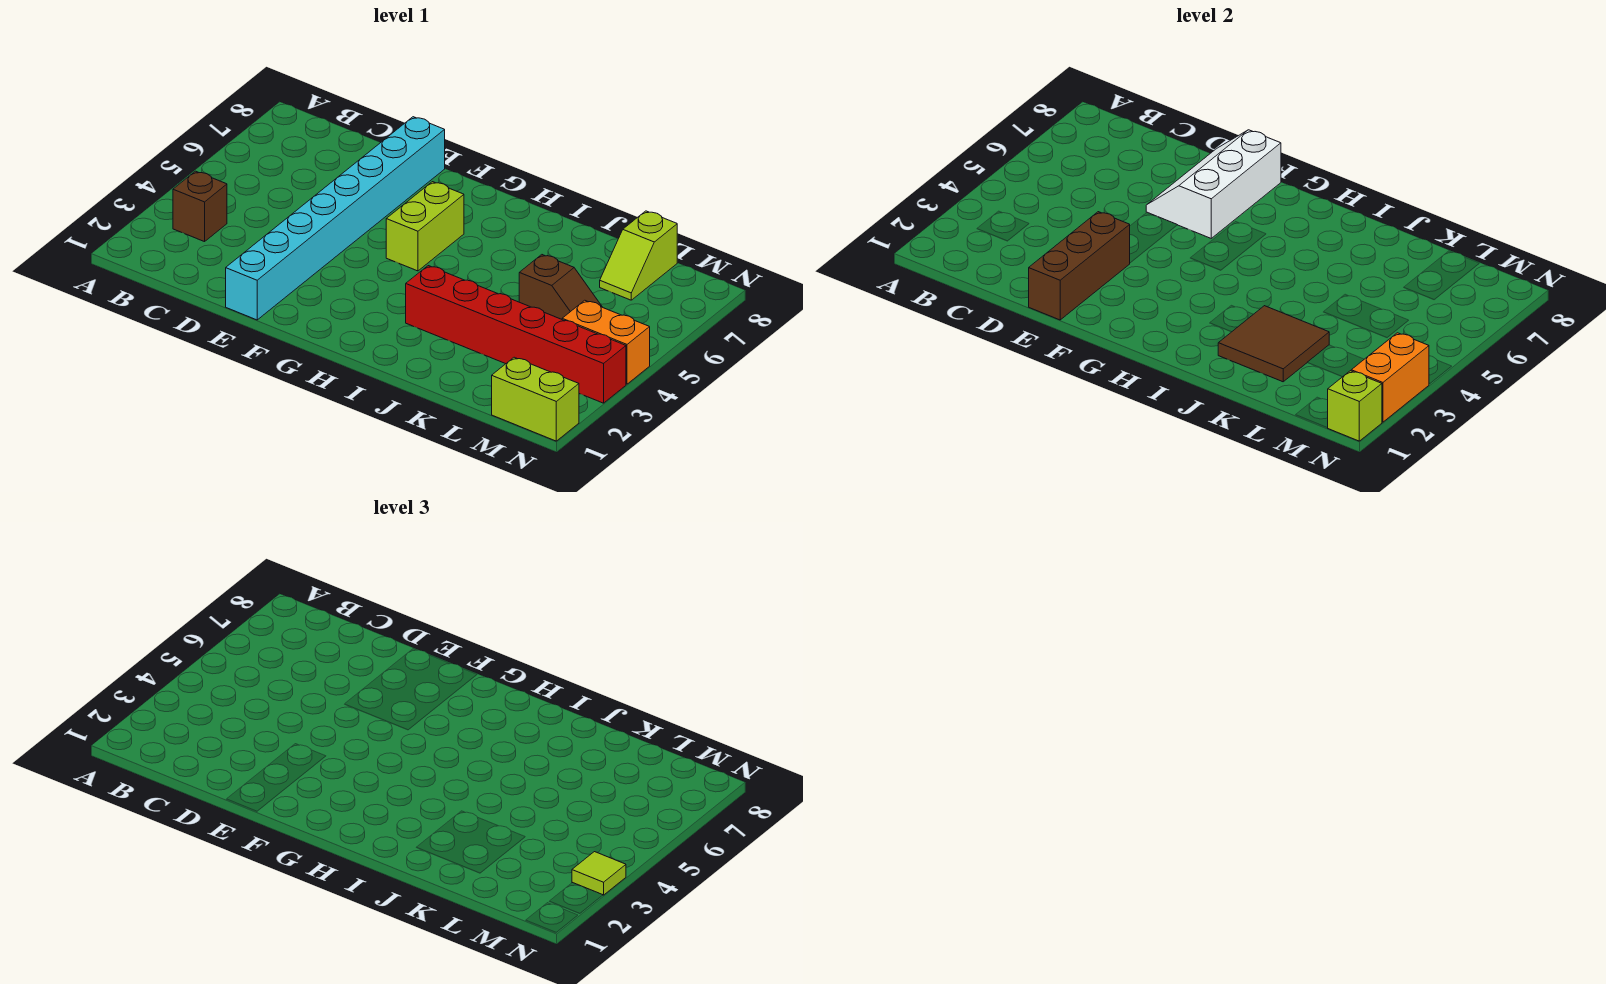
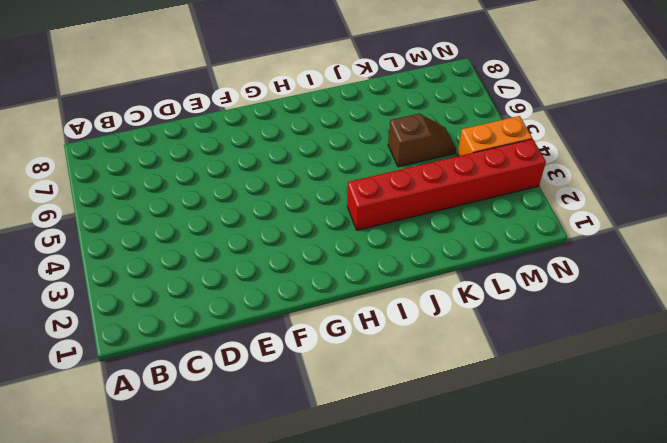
none -> brown 1x1 brick [173,171,227,242]
none -> cyan 1x8 brick [226,117,445,320]
none -> lime 1x2 brick [386,182,464,271]

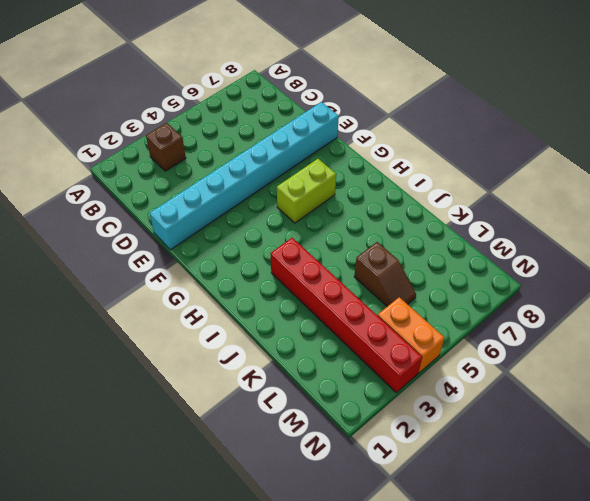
none -> lime 1x2 slope [600,211,677,300]
none -> lime 1x2 brick [492,357,579,441]
none -> brown 1x3 brick [1029,212,1130,320]

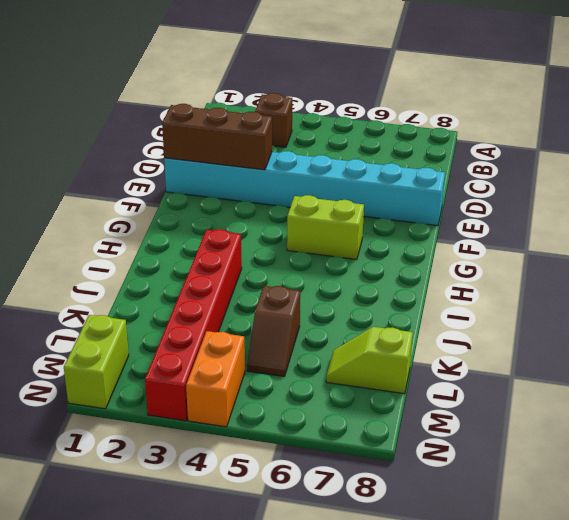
none -> white 2x3 slope [1146,130,1281,238]
none -> brown 2x2 tile [1218,306,1329,382]
none -> lime 1x1 brick [1328,371,1382,441]

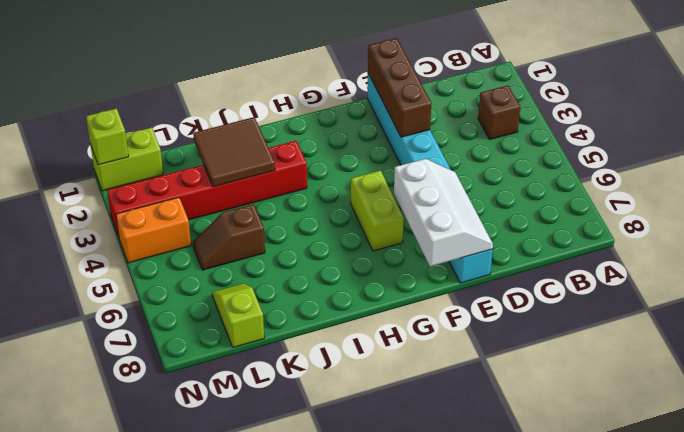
none -> orange 1x2 brick [1351,333,1429,422]
none -> lime 1x1 tile [572,852,626,895]

